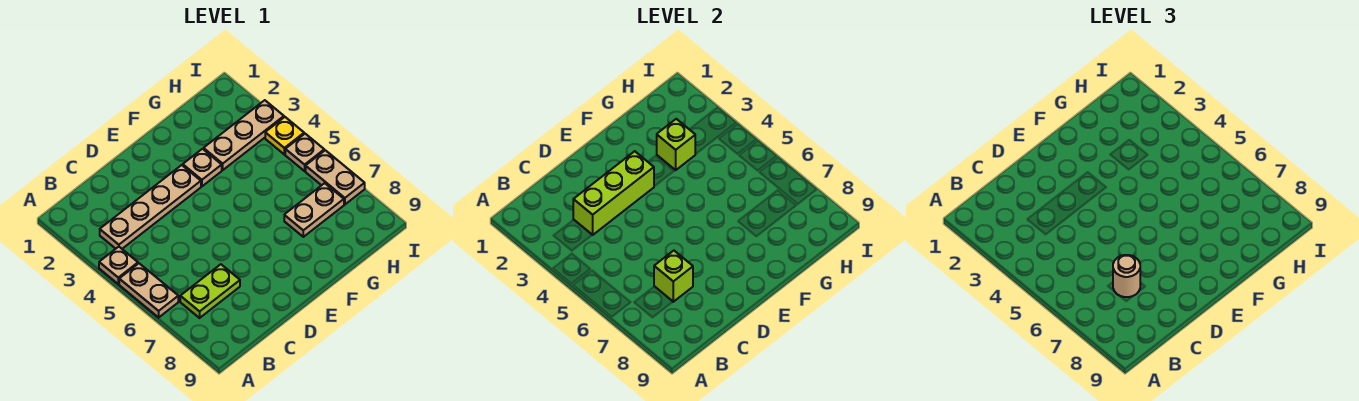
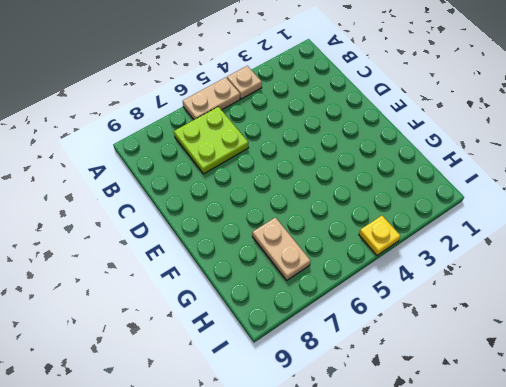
lime 2x2 plate [174,107,249,174] -> lime 1x2 plate [180,264,240,318]
none -> tan 1x4 plate [100,165,201,249]
none -> tan 1x1 plate [183,149,222,186]
none -> tan 1x3 plate [204,100,284,170]

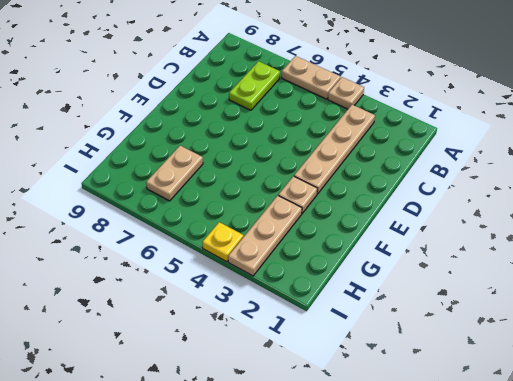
none -> tan 1x1 plate [285,134,324,171]
none -> tan 1x2 plate [306,150,365,204]
none -> lime 1x3 brick [573,151,654,235]

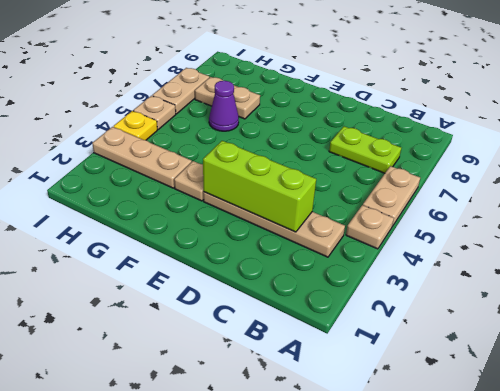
purple 1x1 cone [209,81,239,131] -> none
none -> lime 1x1 brick [654,251,693,302]
none -> lime 1x1 brick [657,119,695,170]
none -> tan 1x1 round brick [1113,255,1140,297]

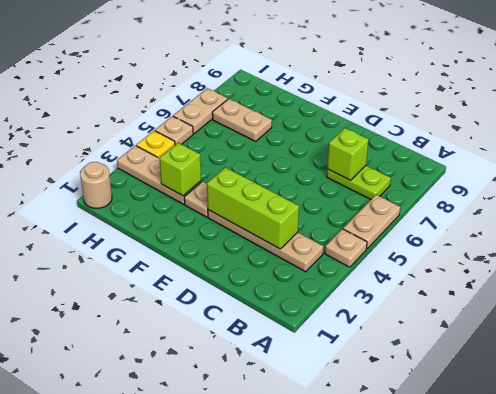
tan 1x1 round brick [80,162,112,208] -> tan 1x1 round brick moved to [1113,255,1140,297]

